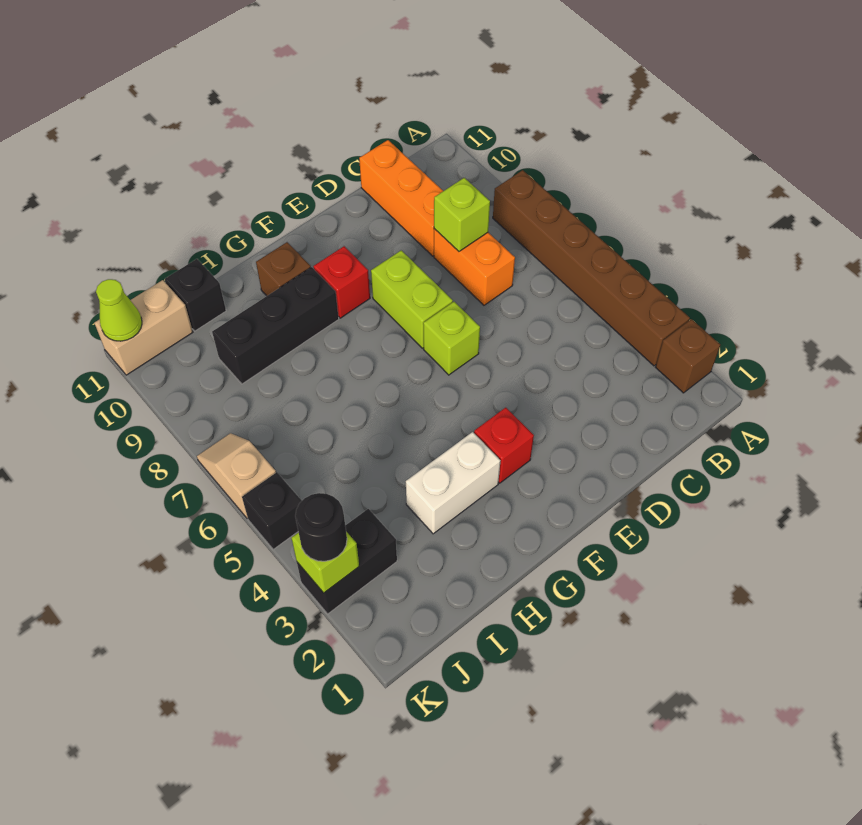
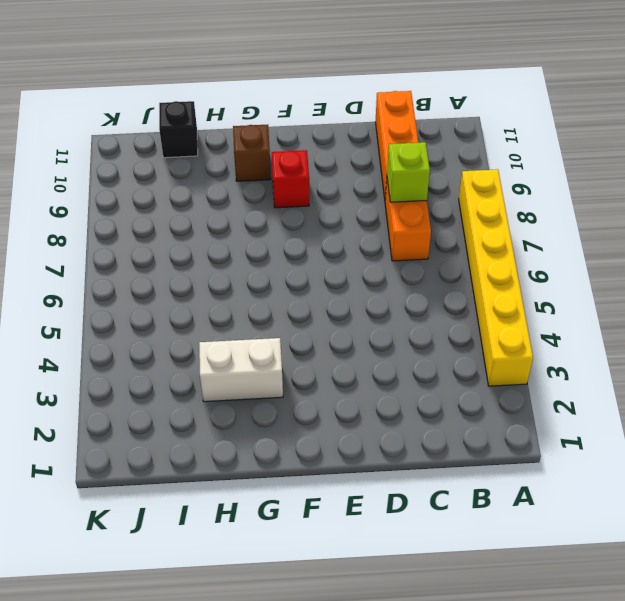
yellow 1x6 brick [459,169,533,386] -> brown 1x6 brick [493,170,690,366]
none -> brown 1x1 brick [656,319,720,393]
none -> lime 1x1 brick [423,302,480,375]
none -> lime 1x2 brick [371,250,453,348]

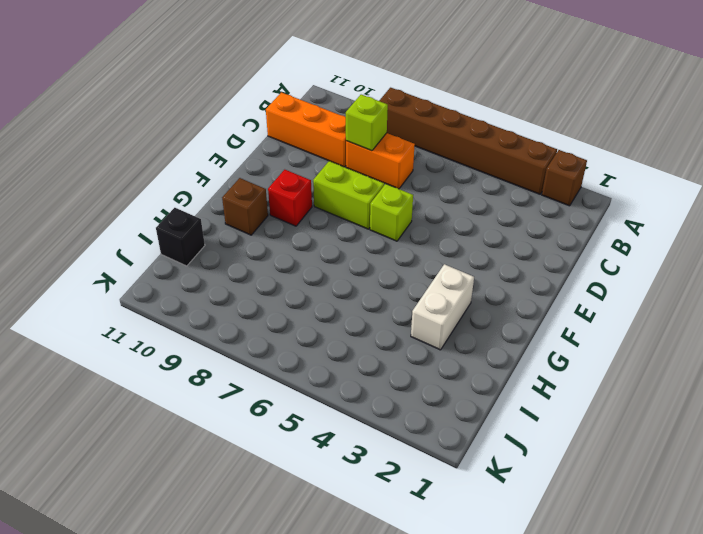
none -> red 1x1 brick [474,408,534,483]
none -> black 1x3 brick [212,267,339,384]
none -> black 1x2 brick [297,509,397,614]

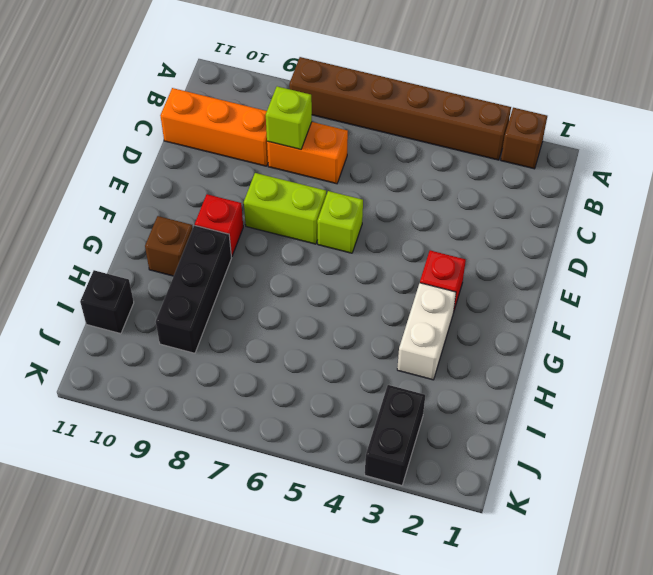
none -> tan 1x2 brick [94,280,193,375]
none -> black 1x1 brick [242,472,302,550]
none -> tan 1x2 slope [197,433,276,519]

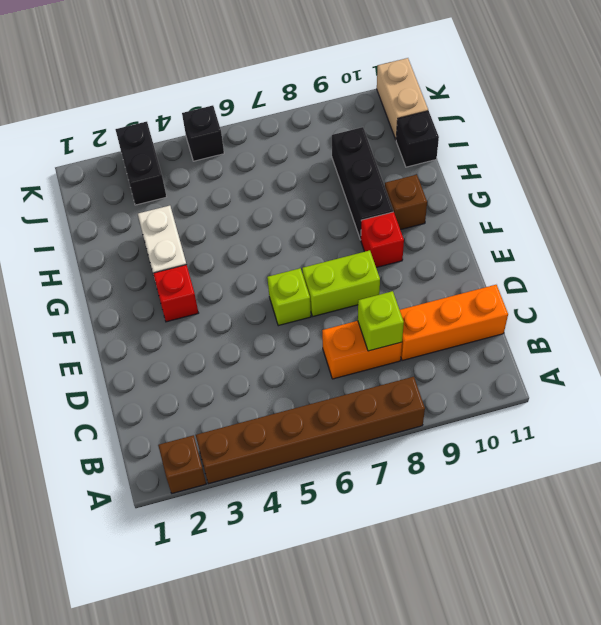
none -> tan 1x2 slope [197,433,276,519]
none -> lime 1x1 brick [292,532,359,593]
none -> lime 1x1 cone [96,279,142,341]

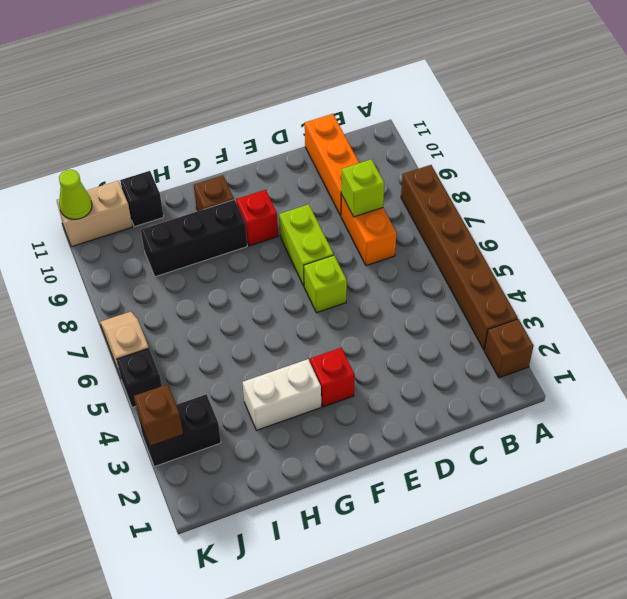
brown 1x1 brick [134,384,183,446] -> lime 1x1 brick [292,532,359,593]
none -> black 1x1 round brick [295,493,347,561]

